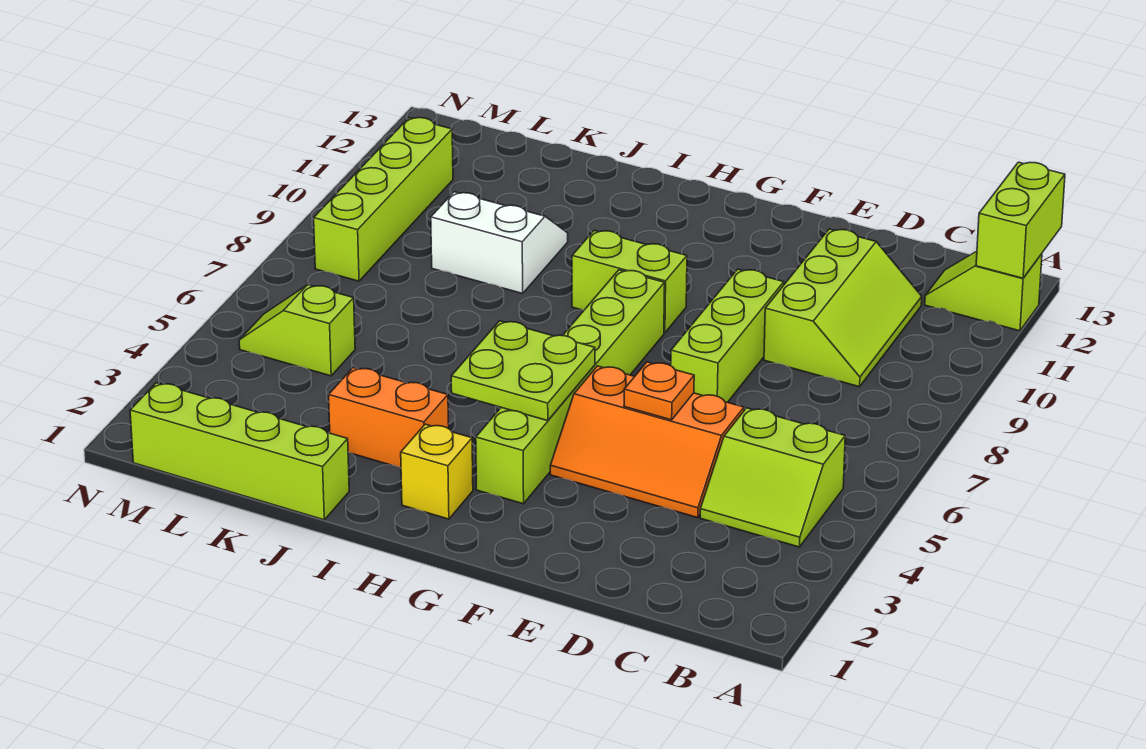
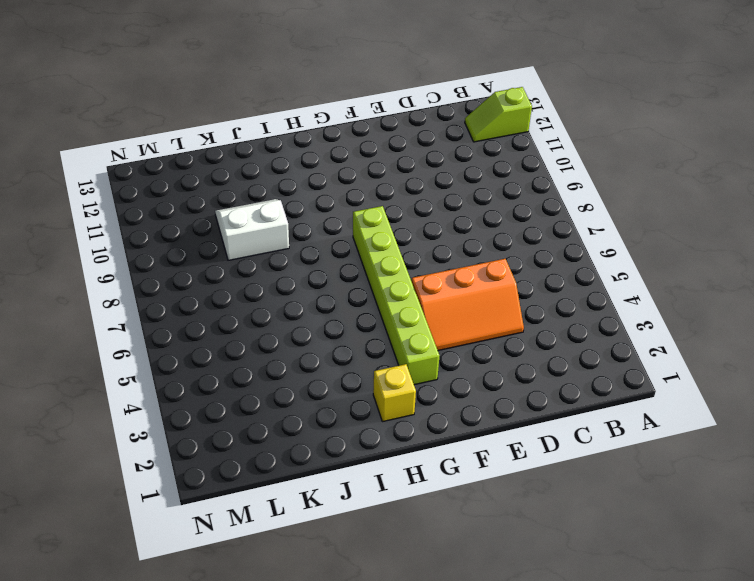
none -> lime 2x2 slope [700,408,845,547]
none -> lime 2x3 slope [764,229,922,387]
none -> lime 1x3 brick [671,269,784,402]

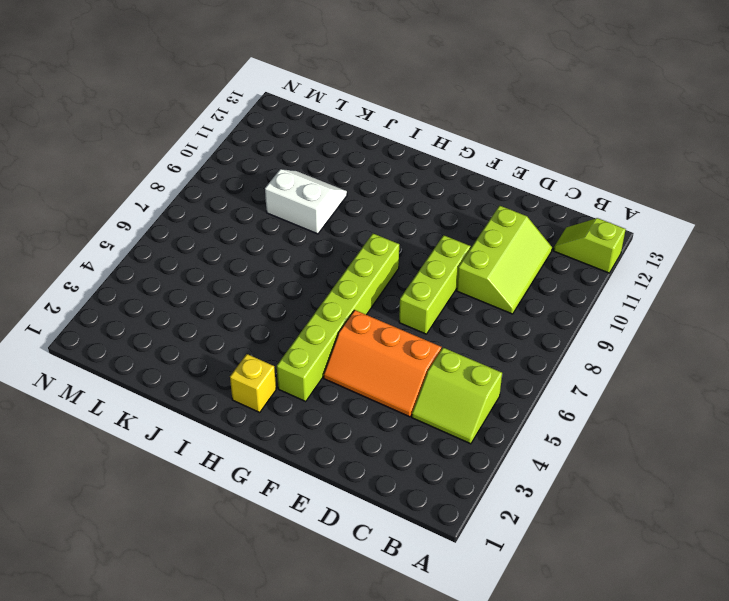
none -> lime 1x2 brick [572,230,687,333]
none -> orange 1x2 brick [329,367,449,468]
none -> lime 1x4 brick [130,383,349,520]

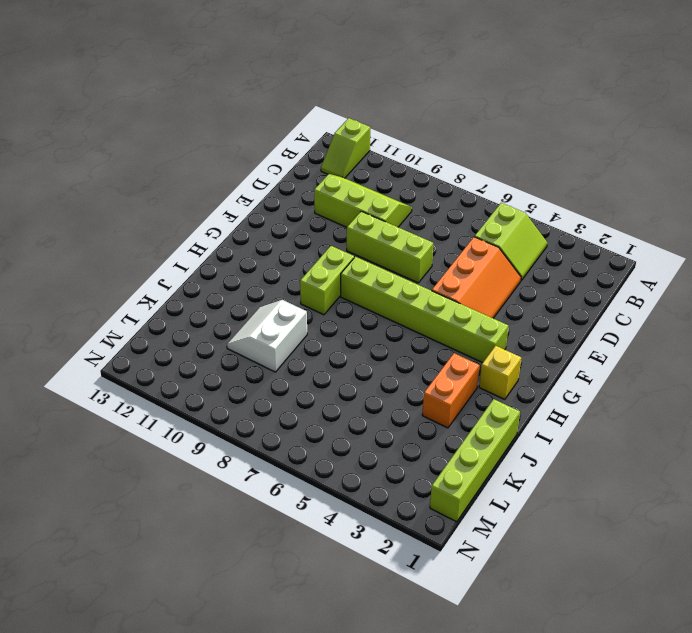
none -> lime 1x2 slope [239,285,355,376]
none -> lime 1x4 brick [314,118,453,281]
none -> lime 1x2 brick [976,162,1065,278]

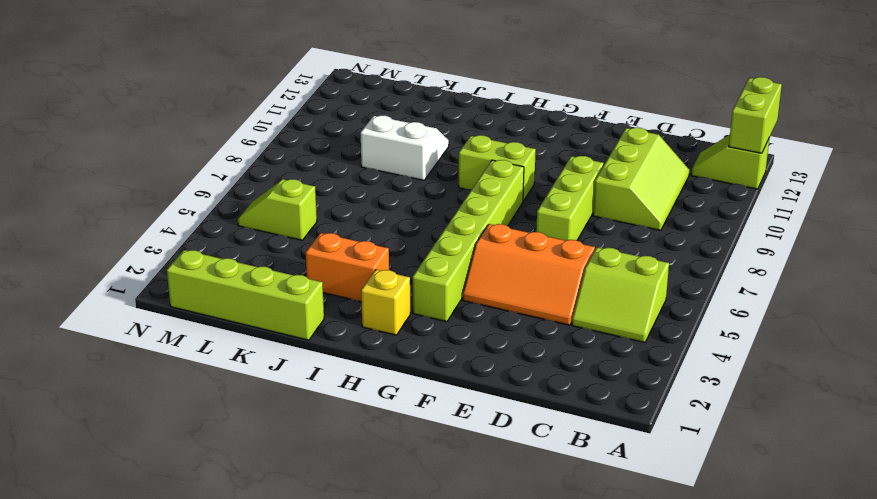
none -> lime 1x4 brick [314,118,453,281]
none -> orange 1x1 plate [624,362,694,420]
none -> lime 2x2 plate [451,321,595,421]

